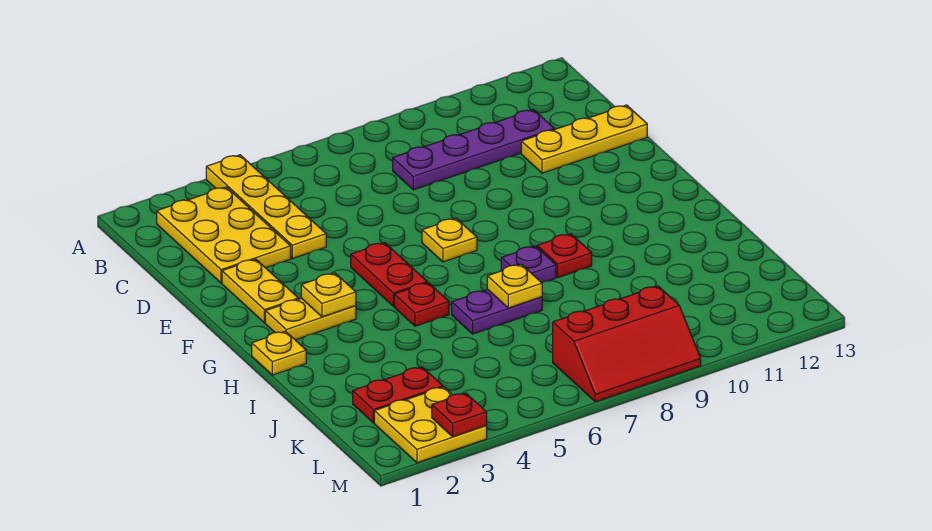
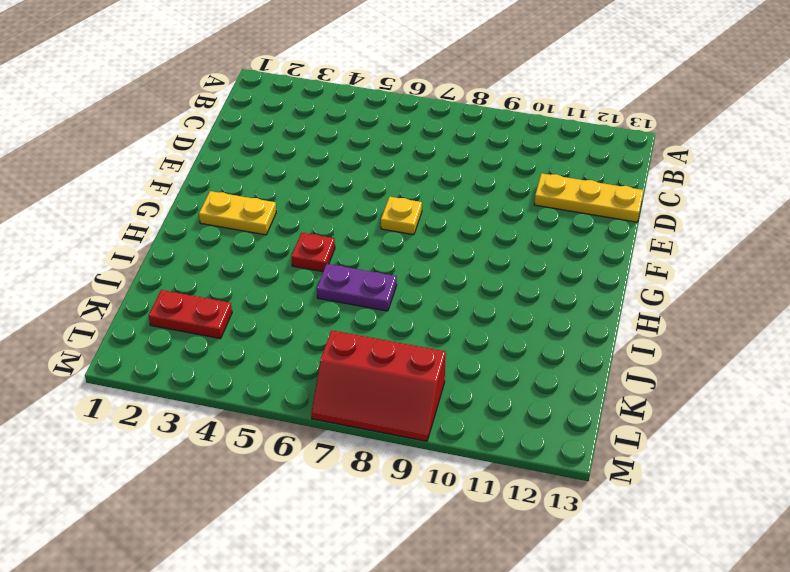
none -> yellow 1x4 plate [206,155,326,259]
none -> yellow 2x3 plate [157,187,291,283]
none -> purple 1x4 plate [393,110,554,190]

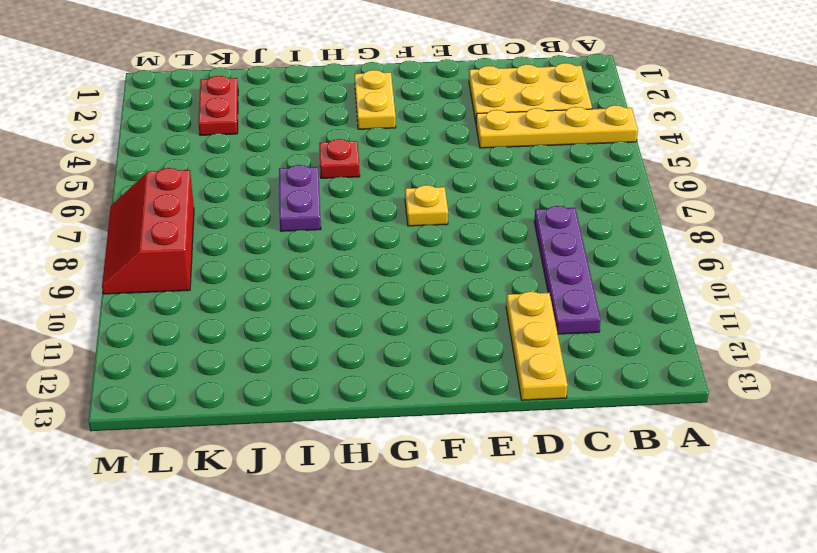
none -> yellow 1x2 plate [222,259,298,323]
none -> red 1x2 plate [351,243,427,306]
none -> yellow 1x1 plate [252,331,306,375]

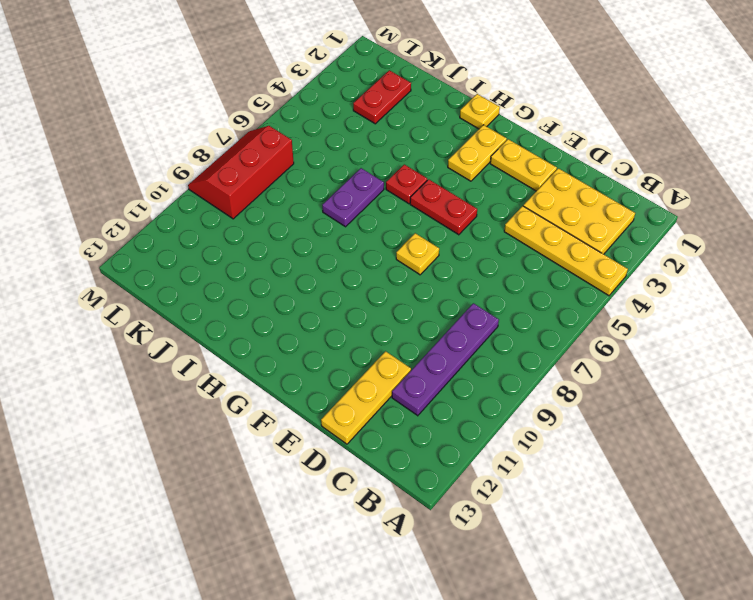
none -> purple 1x1 plate [501,246,556,283]
none -> red 1x1 plate [537,234,592,277]
none -> yellow 2x2 plate [374,387,487,463]

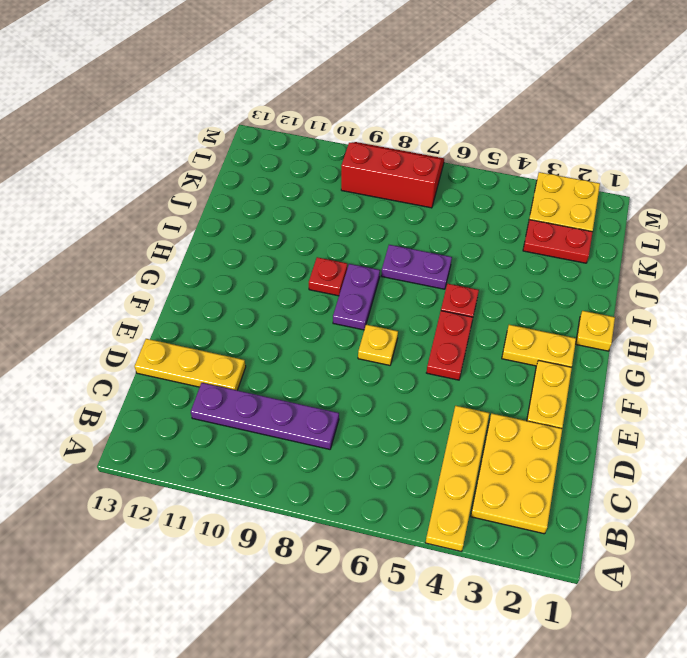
purple 1x2 plate [333,264,380,330] -> purple 1x1 plate [501,246,556,283]
none -> yellow 1x1 plate [301,273,356,317]
none -> yellow 1x1 plate [487,264,542,308]
none -> red 1x1 plate [432,393,487,437]

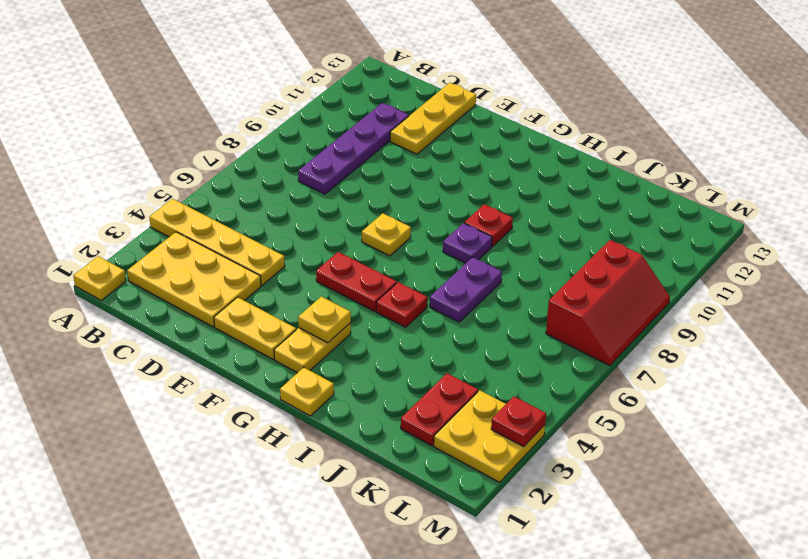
yellow 1x1 plate [73,256,126,300] -> yellow 1x1 plate moved to [487,264,542,308]

